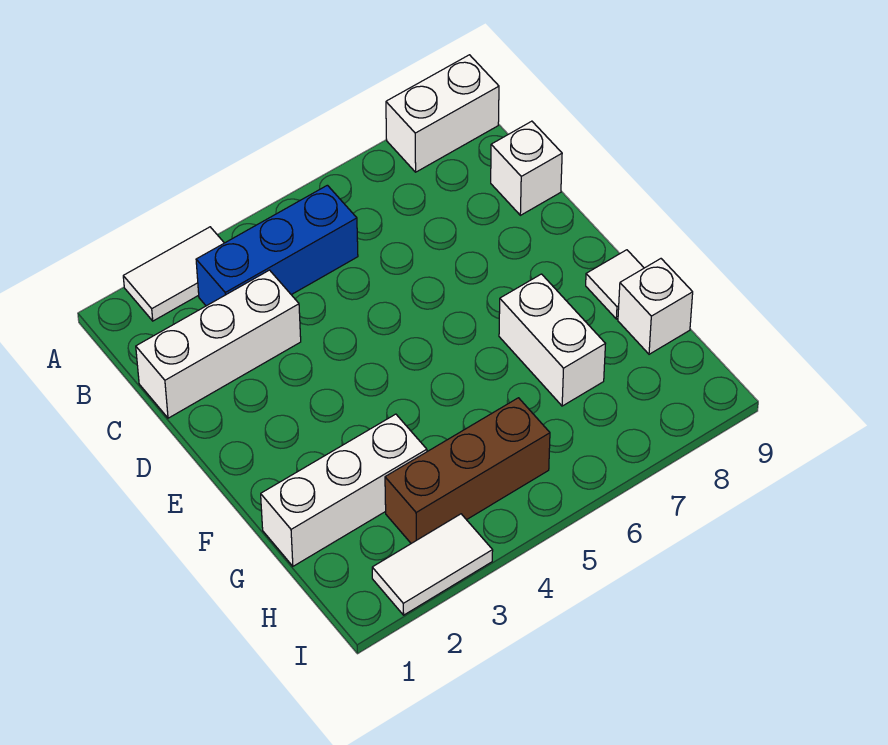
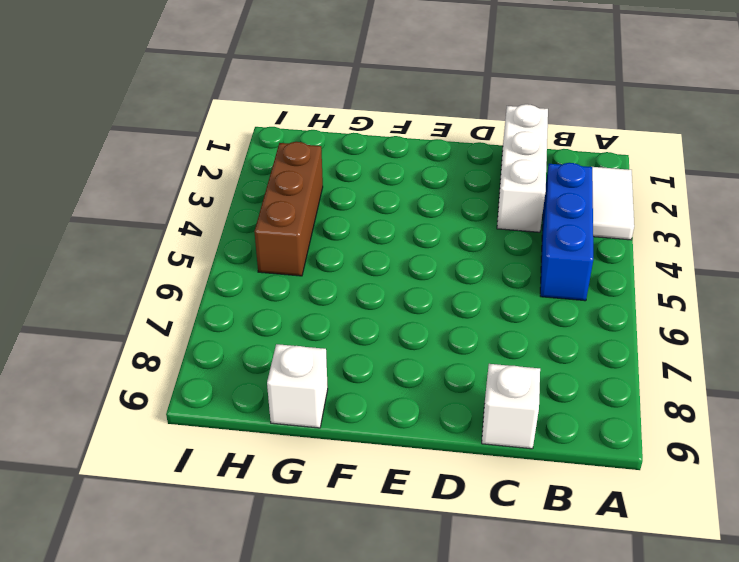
none -> white 1x2 brick [386,55,499,172]
none -> white 1x2 brick [499,274,605,406]

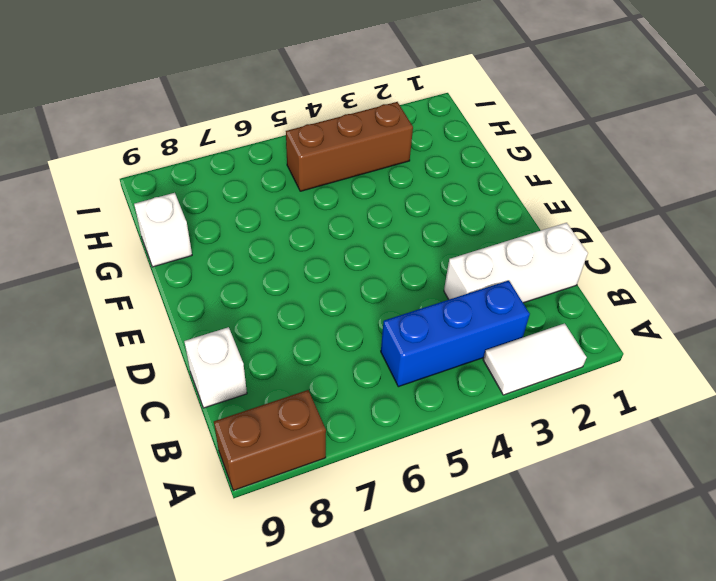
brown 1x2 brick [214,390,326,490] -> white 1x2 brick [386,55,499,172]
none -> white 1x2 brick [499,274,605,406]
none -> white 1x1 tile [586,250,644,319]

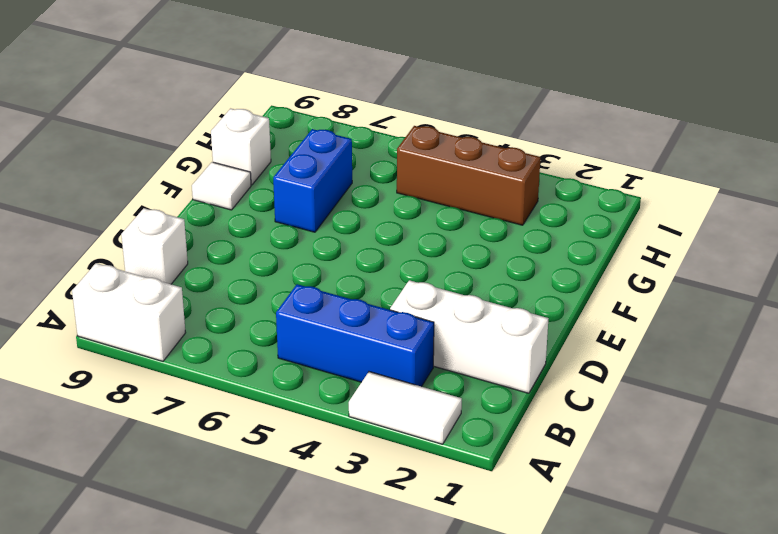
blue 1x2 brick [273,129,352,232] -> white 1x2 brick [499,274,605,406]
none -> white 1x3 brick [261,414,427,566]
none -> white 1x2 tile [372,514,493,615]

